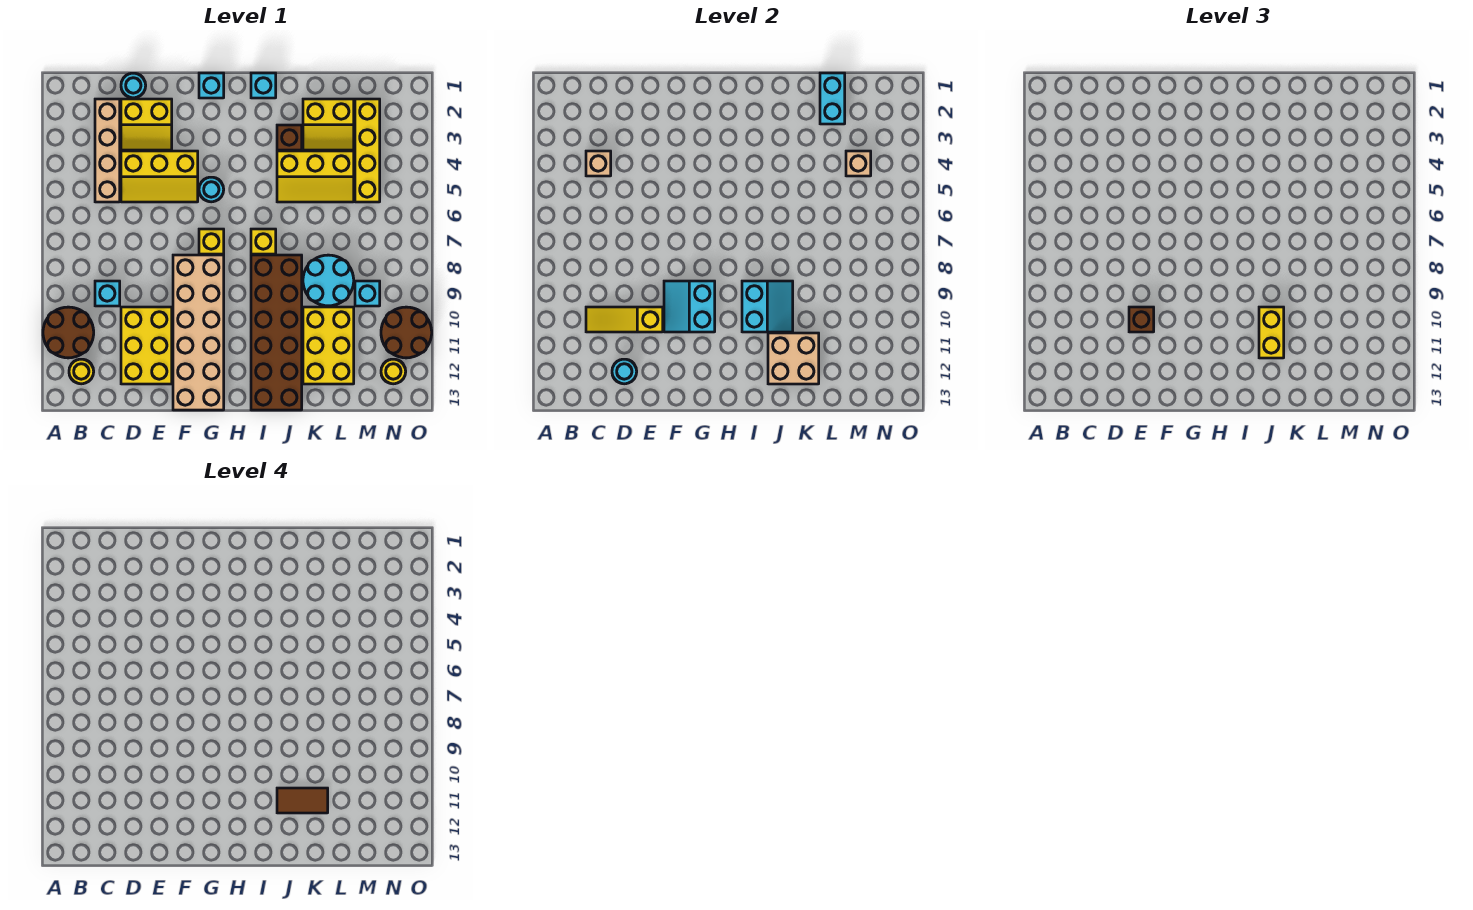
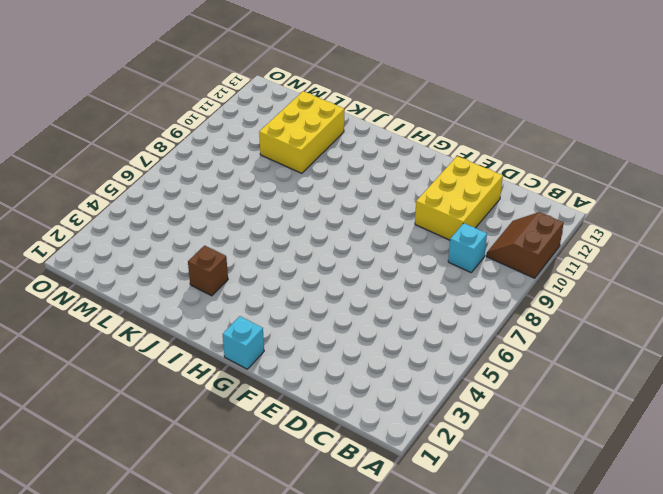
brown 2x2 slope [486,212,564,278] -> brown 2x2 round brick [43,307,94,358]
none -> yellow 1x1 round brick [69,359,94,384]
none -> tan 1x4 brick [95,99,120,202]
none -> cyan 1x1 round brick [121,73,146,98]
none -> yellow 2x2 slope [121,99,172,150]

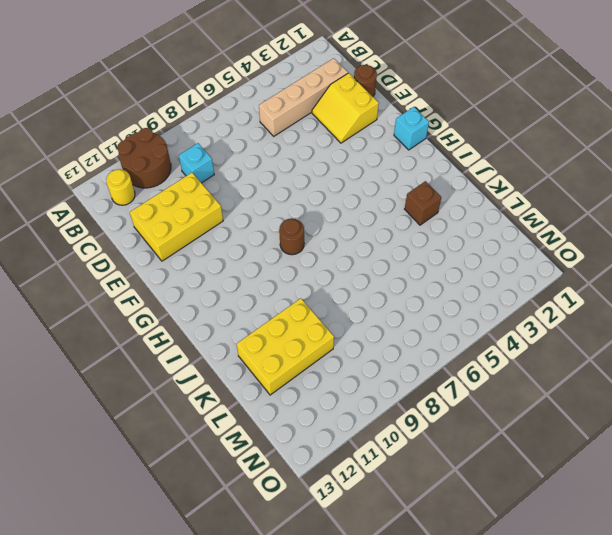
brown 1x1 round brick [354,65,377,97] -> cyan 1x1 round brick [121,73,146,98]
brown 1x1 round brick [279,218,304,255] -> none
none -> yellow 2x3 slope [121,151,198,202]
none -> tan 2x6 brick [173,255,224,410]
none -> cyan 1x1 round brick [199,177,224,202]
none -> yellow 1x1 brick [199,229,224,254]

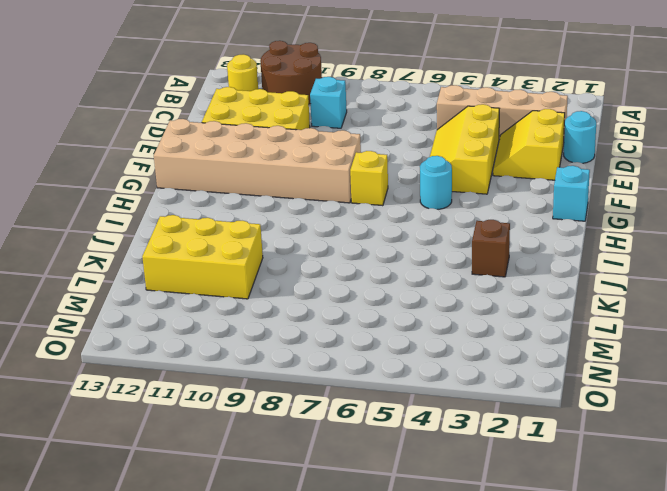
none -> cyan 1x1 brick [251,73,276,98]
none -> yellow 1x1 brick [251,229,276,254]
none -> brown 2x6 brick [251,255,302,410]
none -> yellow 2x3 slope [277,151,354,202]

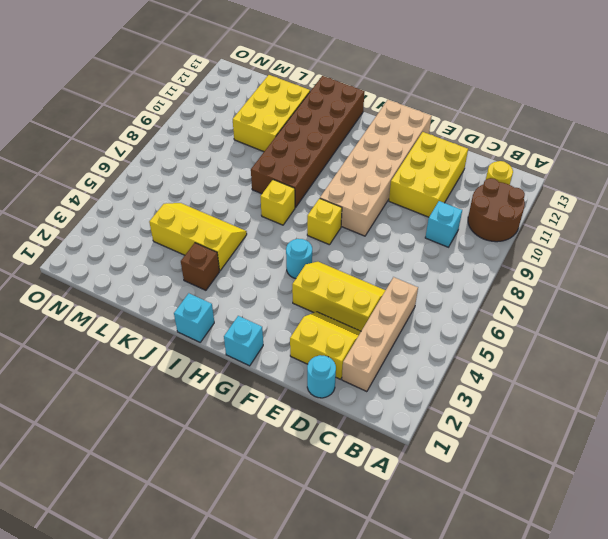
none -> yellow 2x2 slope [303,99,354,150]
none -> cyan 2x2 round brick [303,255,354,306]
none -> yellow 1x4 brick [355,99,380,202]
none -> cyan 1x1 brick [355,281,380,306]

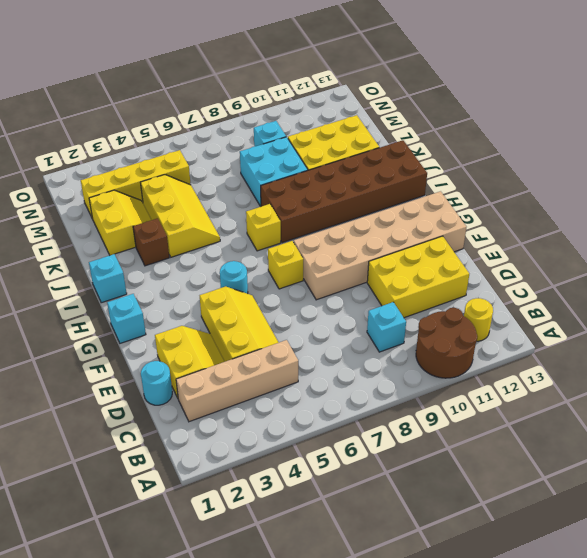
cyan 2x2 brick [240,137,308,206] -> cyan 2x2 round brick [303,255,354,306]
none -> brown 2x2 round brick [381,307,432,358]
none -> yellow 1x1 round brick [381,359,406,384]
none -> tan 1x1 brick [586,151,611,176]
none -> yellow 1x3 slope [586,307,663,332]

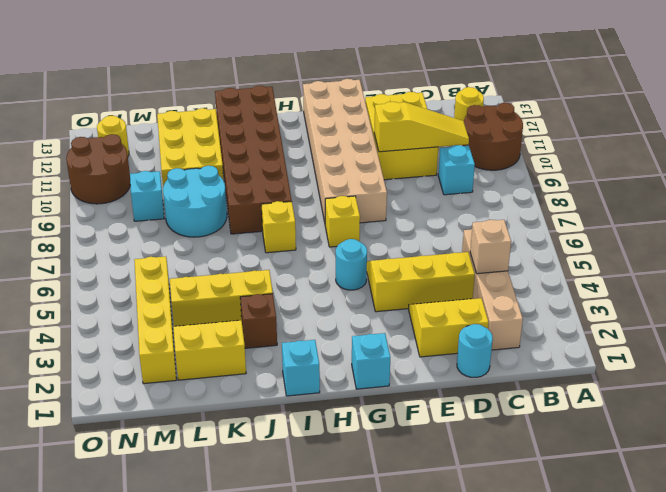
none -> cyan 1x1 round brick [612,359,637,384]
none -> cyan 2x2 slope [664,281,715,332]
none -> cyan 2x2 slope [742,281,793,332]
none -> tan 2x2 brick [768,333,819,384]

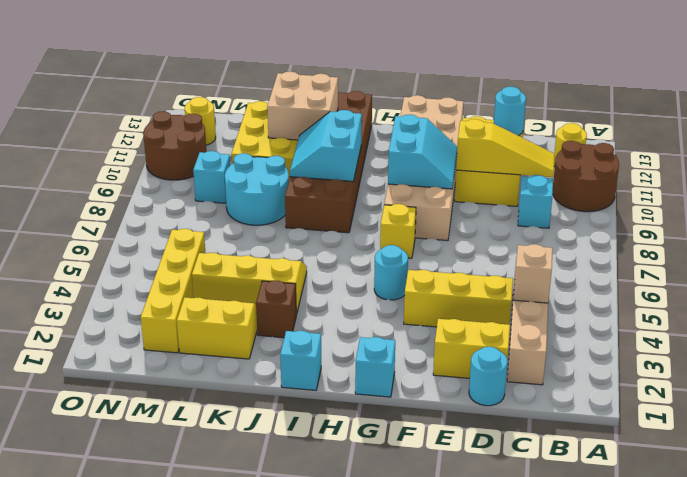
none -> yellow 1x1 brick [251,229,276,254]
none -> cyan 1x2 brick [820,73,845,124]
none -> tan 1x1 brick [846,151,871,176]
none -> brown 1x1 brick [1129,307,1154,332]

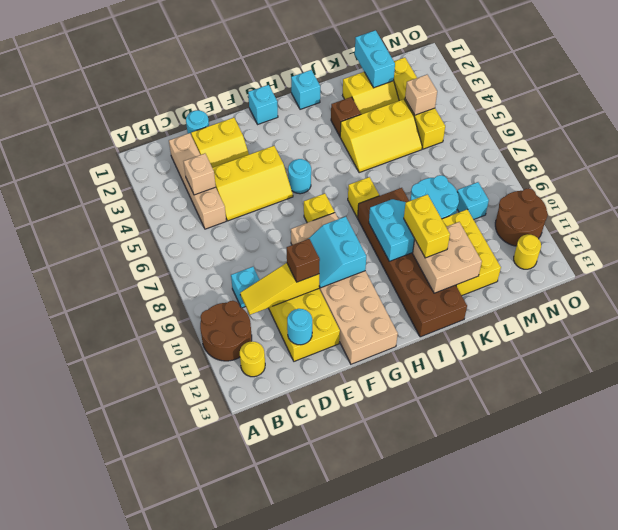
none -> brown 1x2 tile [277,788,328,813]

